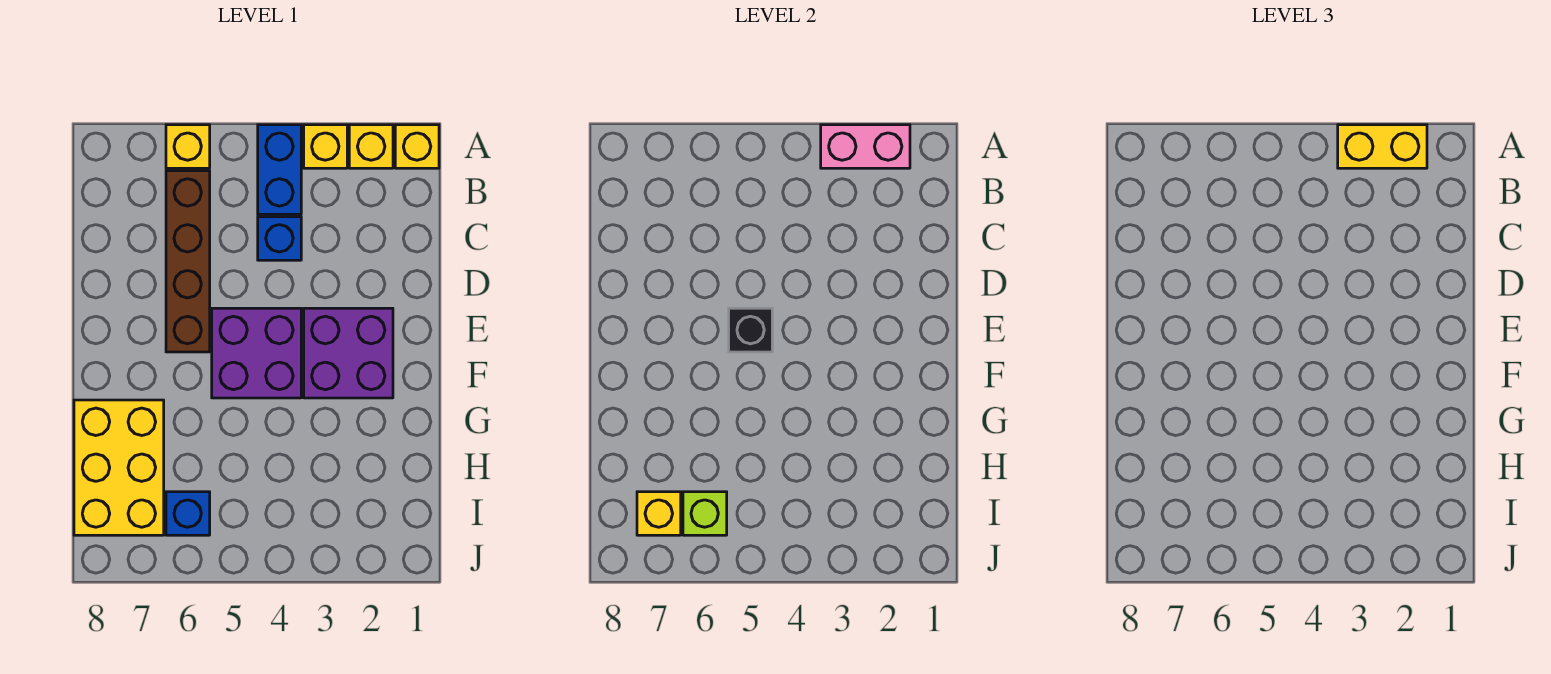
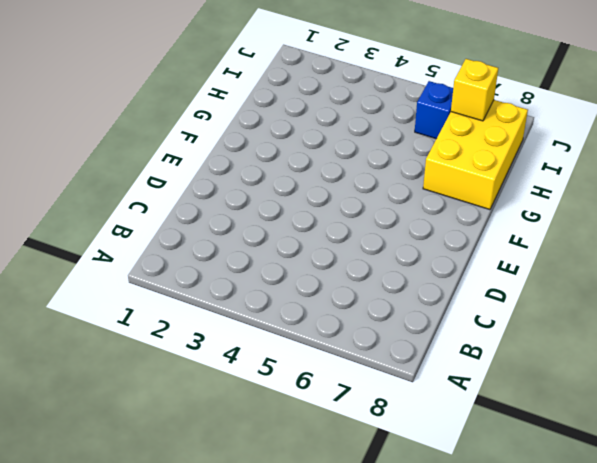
none -> yellow 1x1 brick [395,125,439,168]
none -> yellow 1x1 brick [349,125,393,168]
none -> yellow 1x1 brick [304,125,347,168]

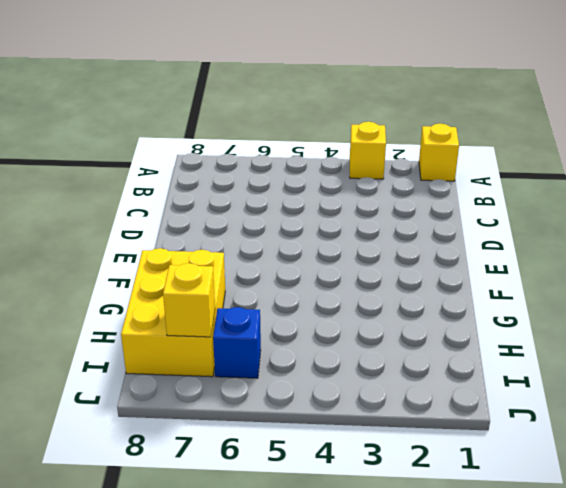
none -> yellow 1x1 brick [349,125,393,168]
none -> blue 1x2 brick [258,125,301,214]
none -> yellow 1x1 brick [166,125,210,168]

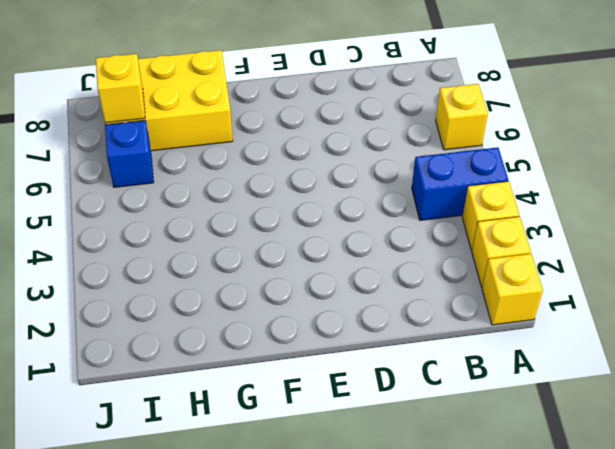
none -> brown 1x4 brick [166,171,210,352]
none -> blue 1x1 brick [258,217,301,260]
none -> purple 2x2 brick [304,308,393,398]

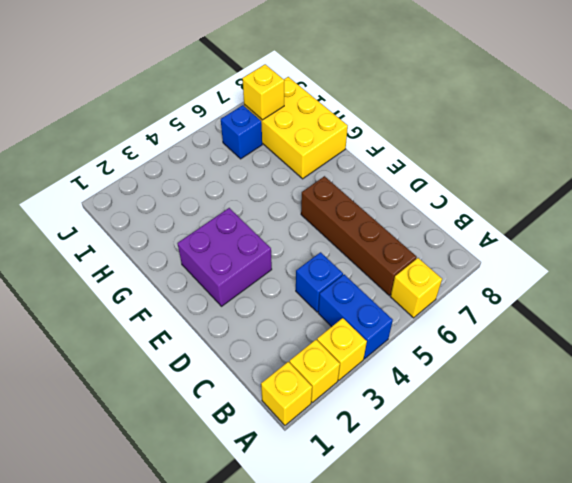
none -> purple 2x2 brick [212,308,301,398]
none -> pink 1x2 brick [821,125,910,168]
none -> black 1x1 brick [729,308,772,352]

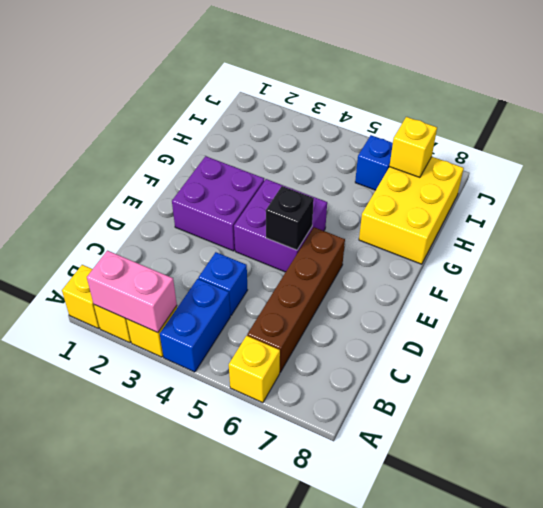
none -> lime 1x1 brick [683,492,727,535]
none -> yellow 1x2 brick [1338,125,1427,168]

